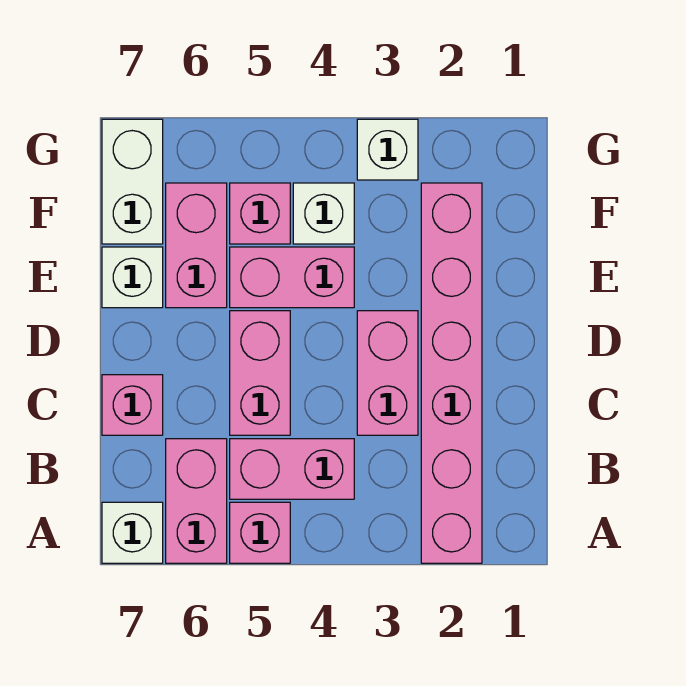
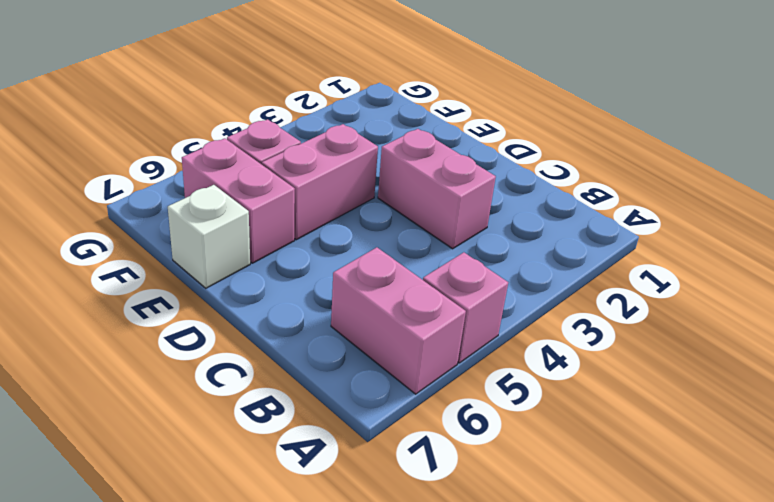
none -> pink 1x6 brick [421,183,482,563]
none -> white 1x1 brick [102,502,163,563]
none -> pink 1x2 brick [230,439,354,499]

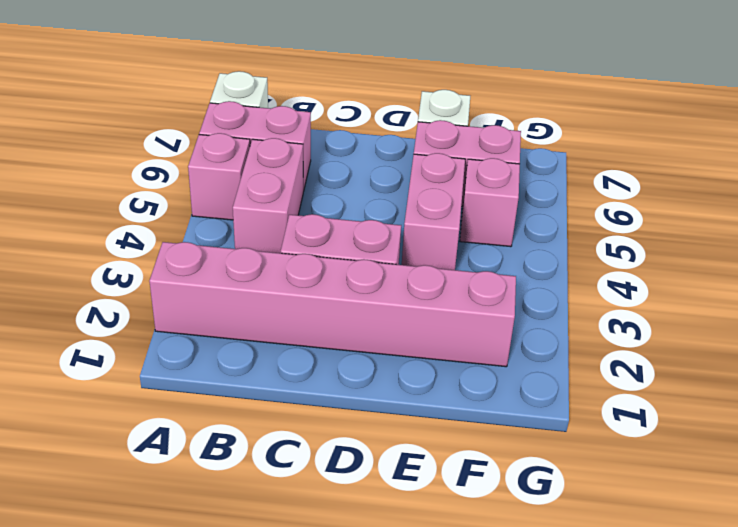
none -> pink 1x2 brick [230,311,290,435]
none -> pink 1x1 brick [102,375,163,435]
none -> white 1x1 brick [293,183,354,244]

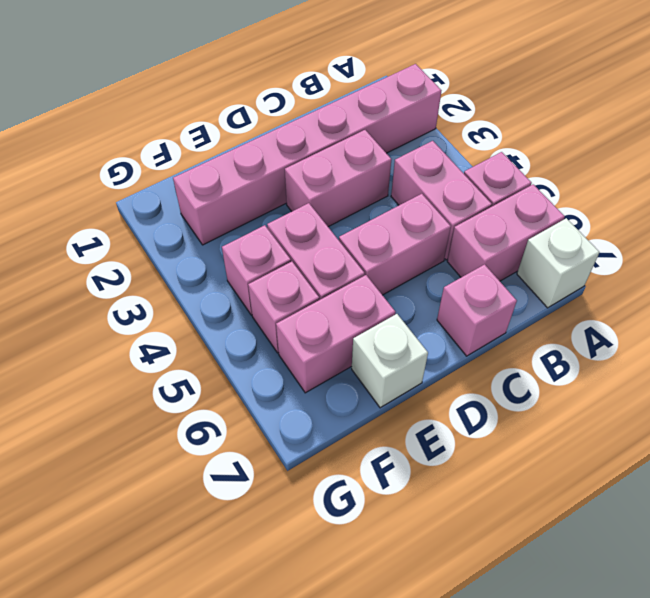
pink 1x1 brick [222,225,291,315] -> white 1x1 brick [293,183,354,244]
none -> white 1x2 brick [102,119,163,244]
none -> white 1x1 brick [357,119,418,180]

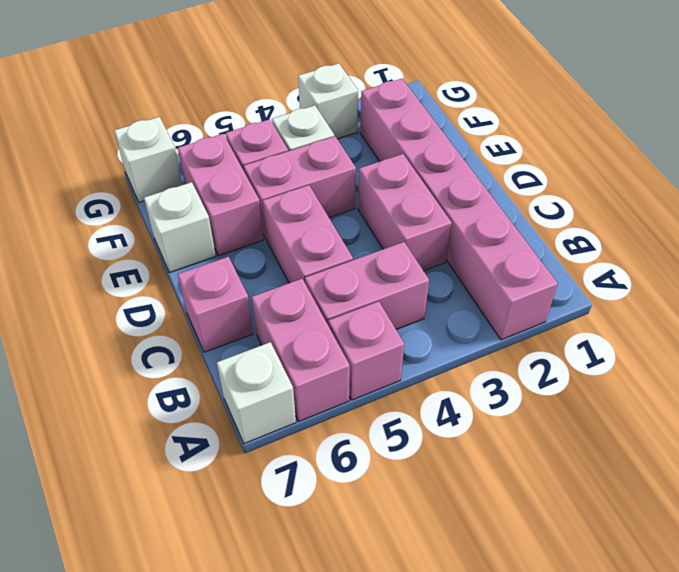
white 1x1 brick [114,117,182,202] -> white 1x2 brick [102,119,163,244]

